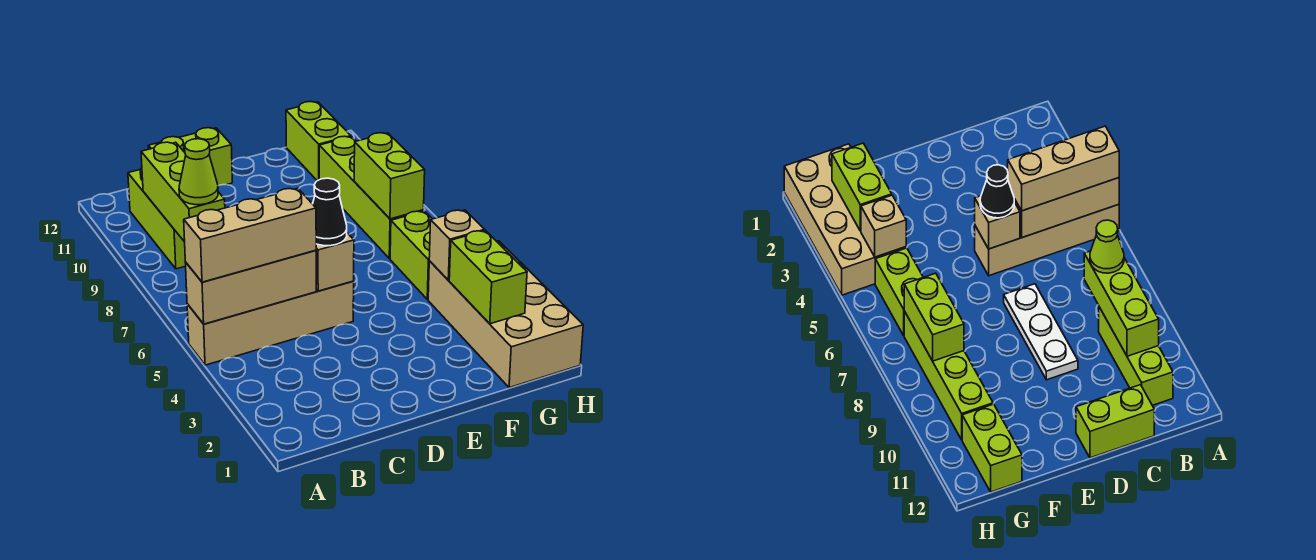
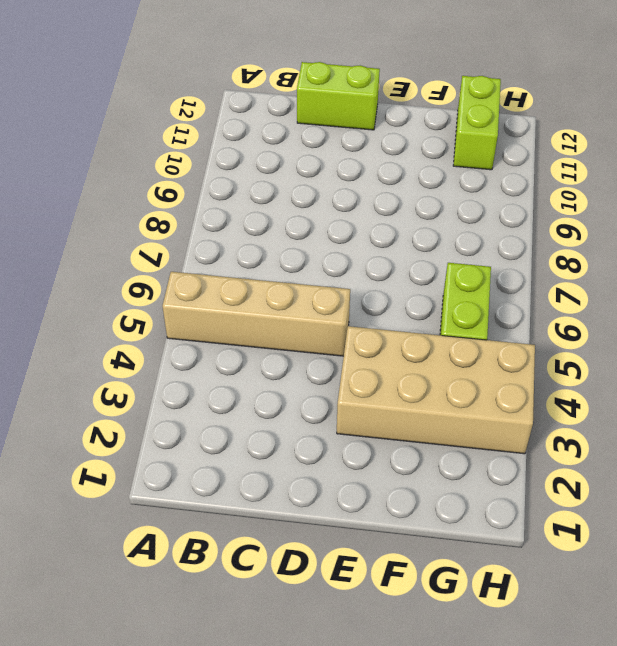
tan 2x4 brick [337,326,535,454] -> tan 2x4 brick turned to [428,241,583,388]
none -> lime 1x3 brick [128,168,186,269]
none -> white 1x3 plate [1004,284,1078,380]
none -> lime 1x4 brick [319,136,424,259]

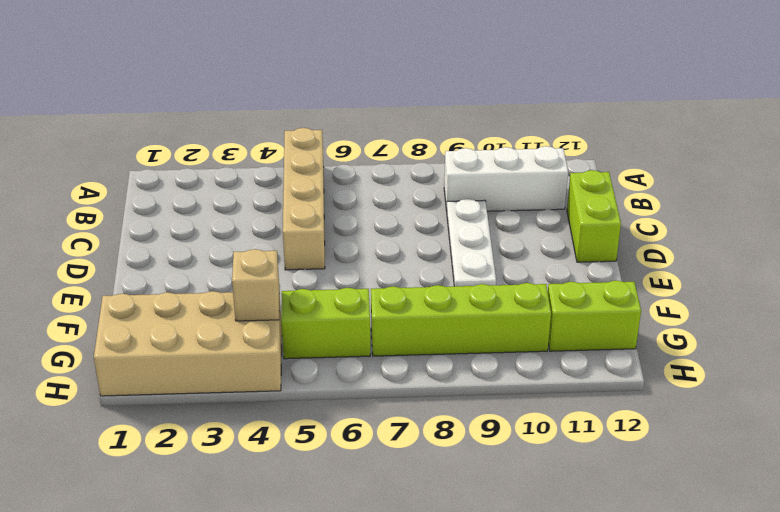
white 1x3 brick [444,146,568,211] -> lime 1x3 brick [128,168,186,269]
white 1x3 plate [447,199,496,286] -> white 1x3 plate turned to [1004,284,1078,380]
none -> tan 1x3 brick [185,250,316,324]
none -> lime 1x3 brick [141,142,225,242]
none -> tan 1x1 brick [316,233,354,291]

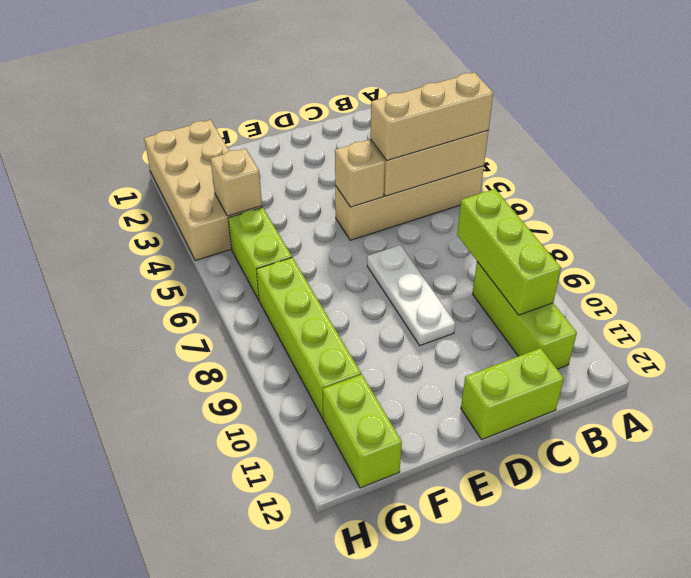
none -> lime 1x2 brick [449,231,527,324]
none -> lime 1x2 brick [354,133,425,219]
none -> lime 1x1 cone [179,139,218,205]

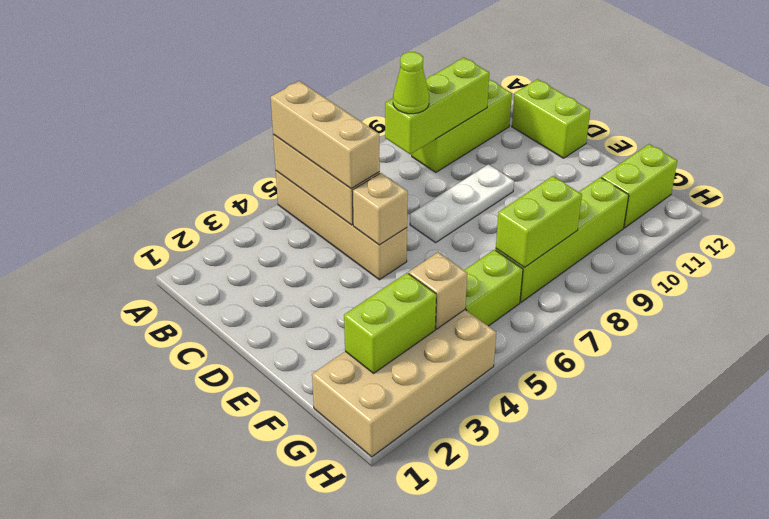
none -> black 1x1 cone [313,178,347,246]

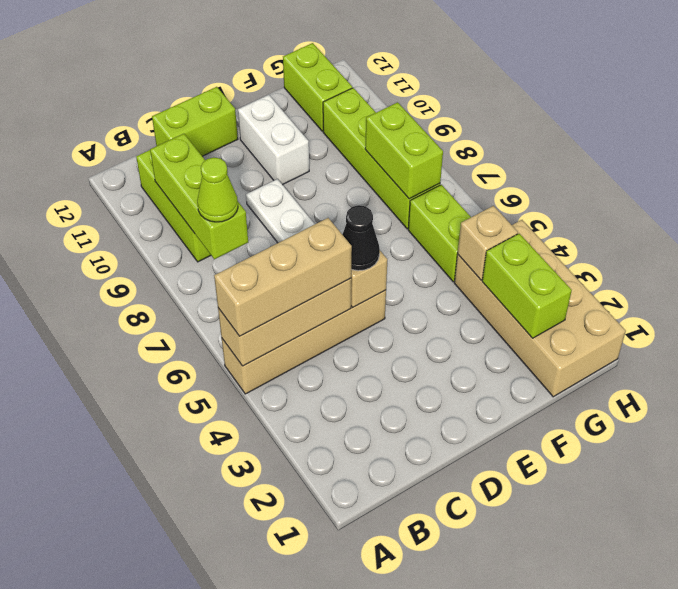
white 1x2 brick [238,95,309,185] -> none

